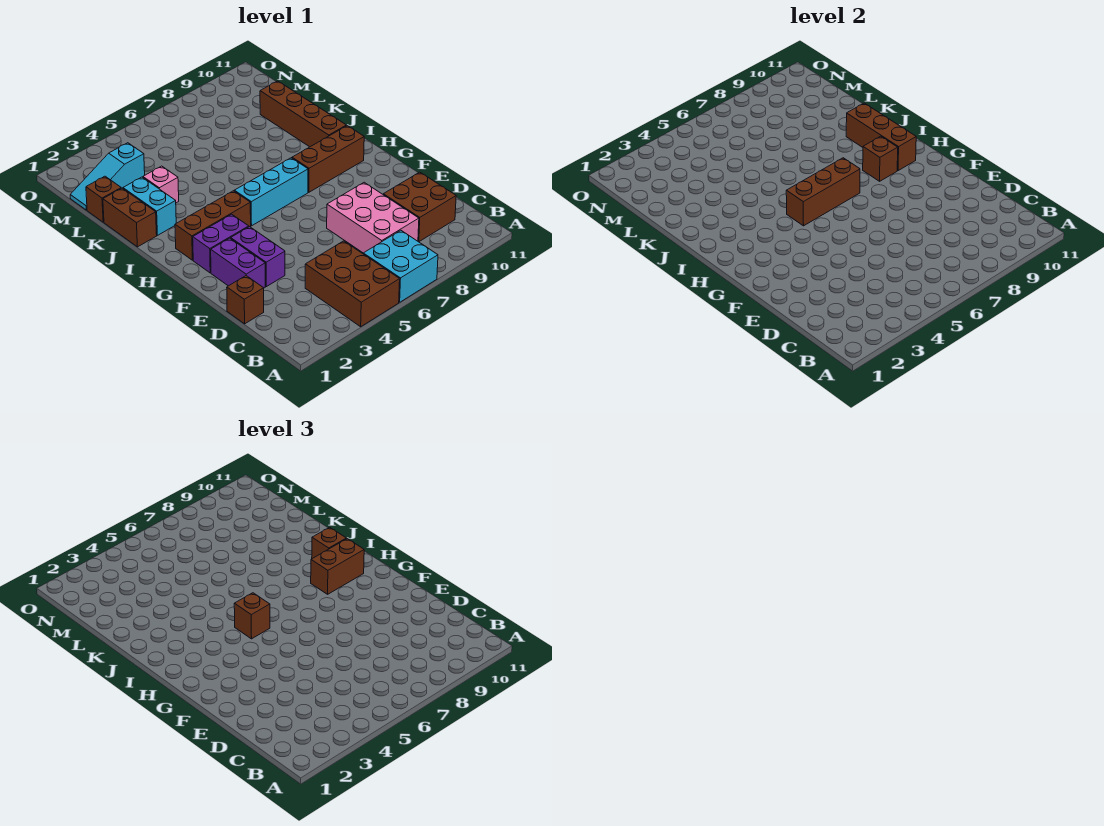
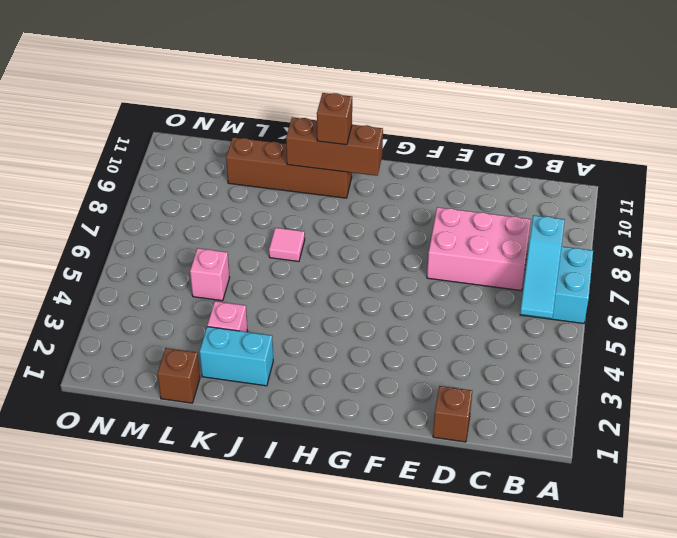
cyan 1x3 slope [520,215,565,318] -> cyan 1x3 slope moved to [70,143,145,210]
pink 1x1 tile [269,228,305,262] -> none
pink 1x1 brick [190,248,230,301] -> none
none -> brown 2x3 brick [305,241,400,327]
none -> brown 2x2 brick [383,172,456,242]
none -> purple 1x2 brick [211,238,265,288]

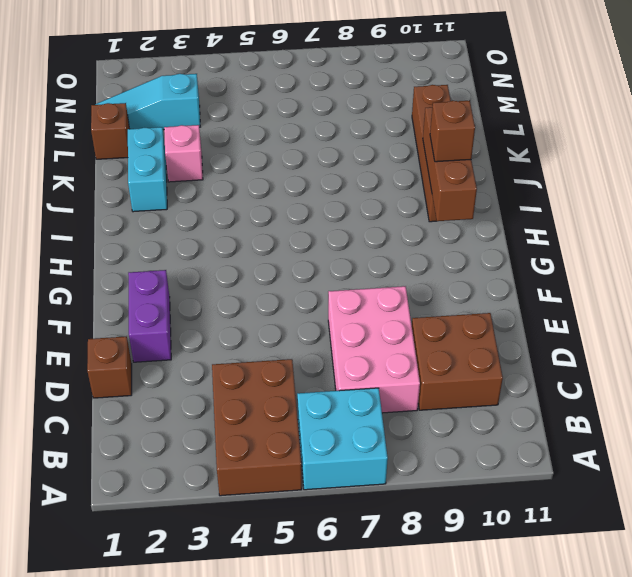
none -> purple 1x2 brick [231,227,285,287]
none -> purple 1x2 brick [193,214,249,273]
none -> brown 1x3 brick [175,191,251,260]

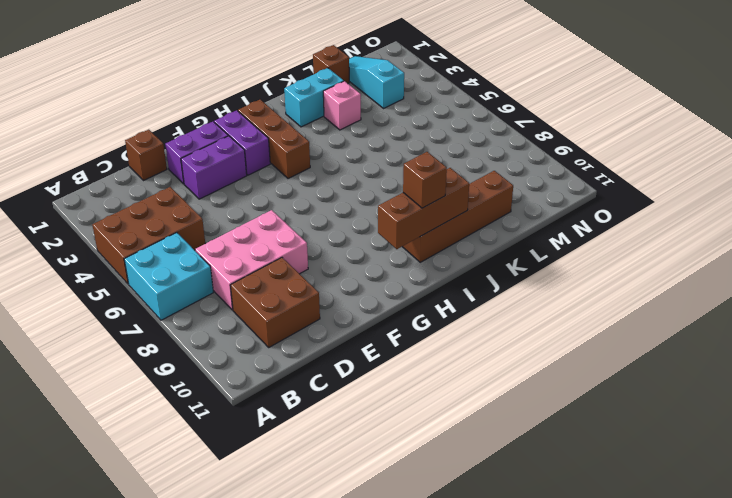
none -> cyan 1x3 brick [234,158,308,226]
none -> brown 1x3 brick [292,126,364,192]
none -> brown 1x2 brick [103,188,157,247]

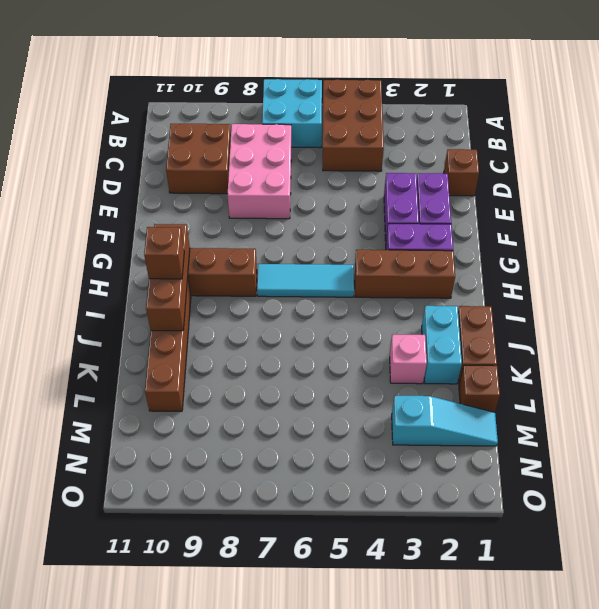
cyan 1x3 tile [257,264,354,297] -> cyan 1x3 brick [234,158,308,226]
none -> brown 1x3 brick [786,158,860,226]
none -> brown 1x1 brick [863,136,898,181]
none -> brown 1x1 brick [234,593,270,639]

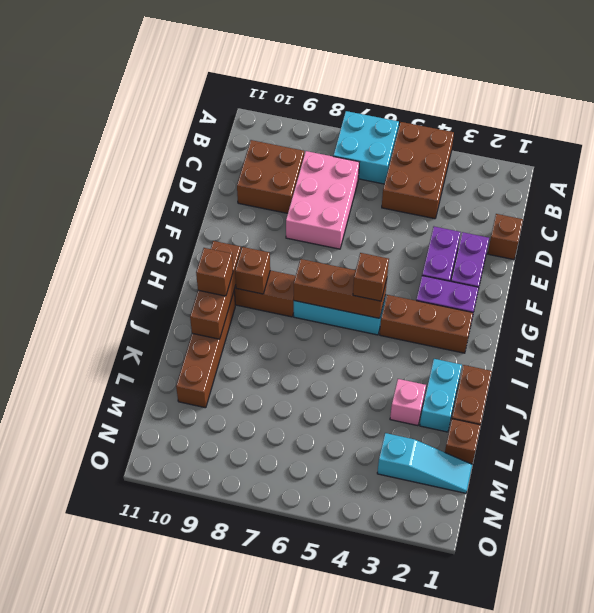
none -> brown 1x2 brick [311,539,364,594]

